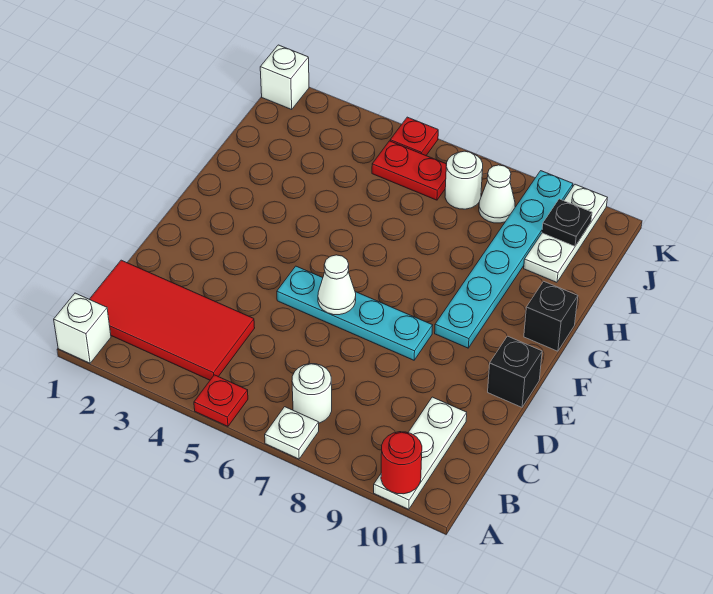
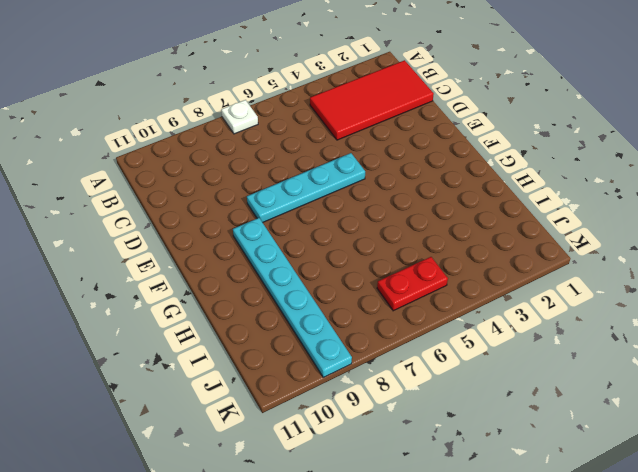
none -> white 1x1 brick [54,293,111,363]
none -> red 1x1 plate [194,375,248,426]
none -> white 1x3 plate [374,397,467,509]

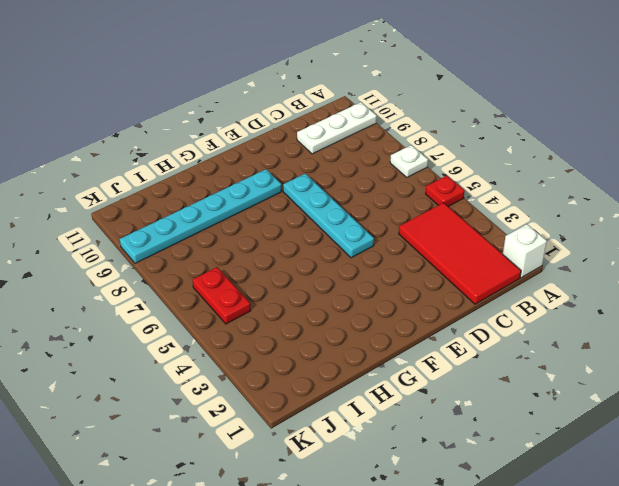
none -> white 1x1 round brick [292,364,332,423]
none -> black 1x1 brick [488,336,542,407]
none -> black 1x1 brick [524,281,578,351]

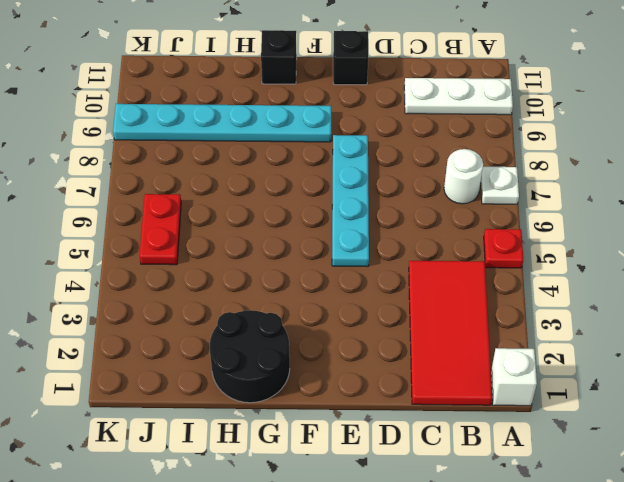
black 2x2 round brick [210,310,290,403] -> none
none -> white 1x3 plate [524,184,607,282]
none -> white 1x1 round brick [445,151,483,209]
none -> white 1x1 cone [479,165,515,223]

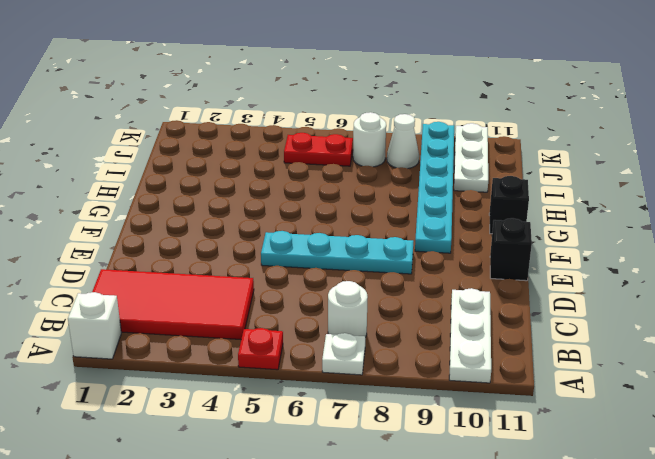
none -> white 1x1 brick [260,45,309,109]
none -> red 1x1 plate [390,117,438,155]
none -> red 1x1 round brick [381,432,422,494]

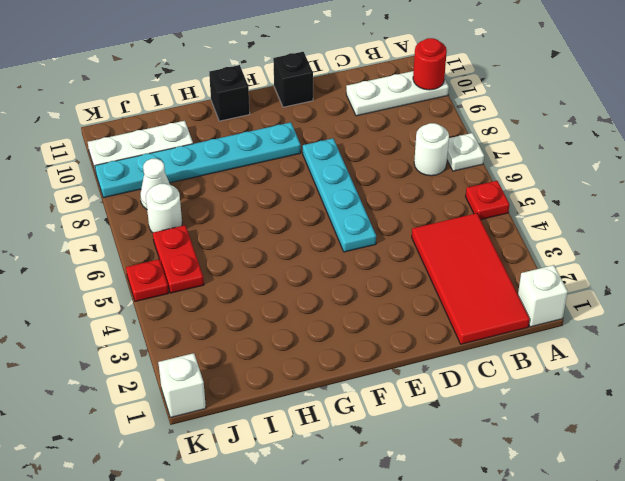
none -> white 1x1 cone [318,255,356,315]
none -> black 1x1 plate [542,199,592,246]

